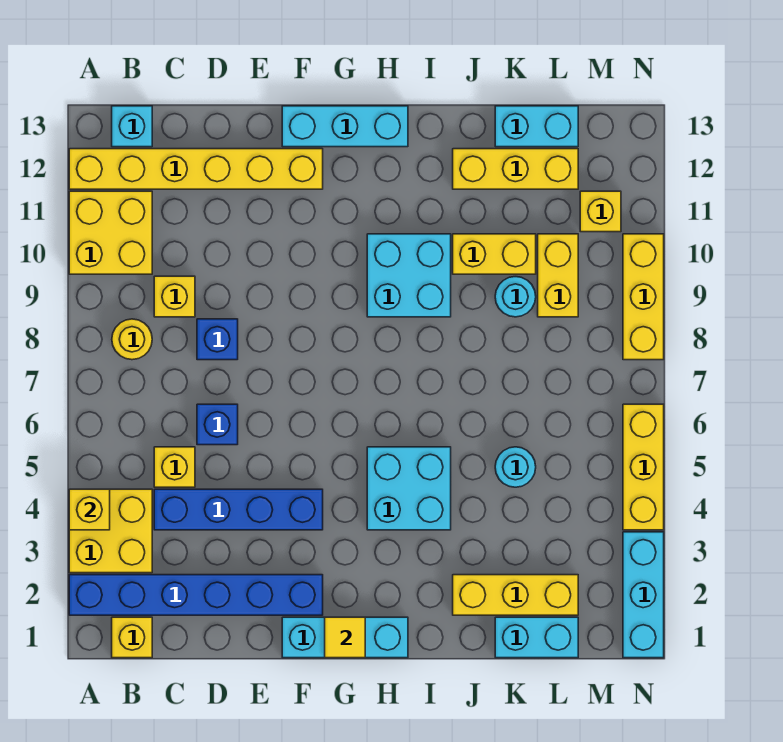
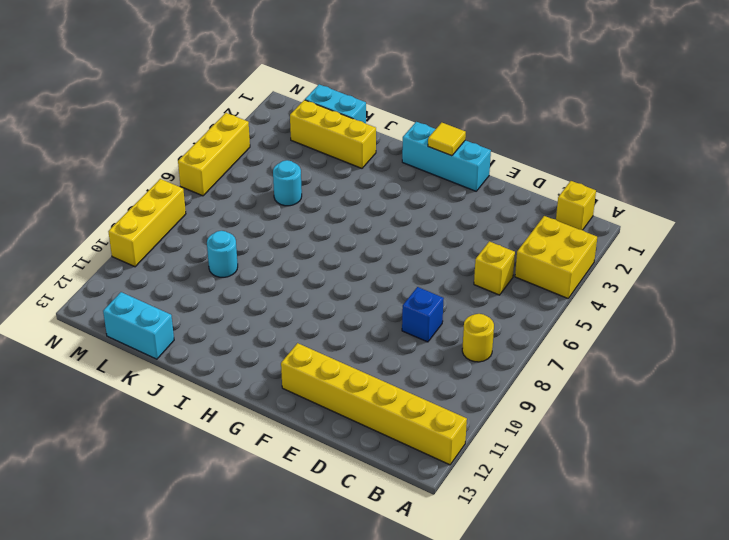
none -> blue 1x6 brick [69,575,323,615]
none -> yellow 2x2 brick [69,191,152,274]
none -> cyan 1x1 brick [112,106,152,147]
none -> blue 1x4 brick [154,489,323,530]

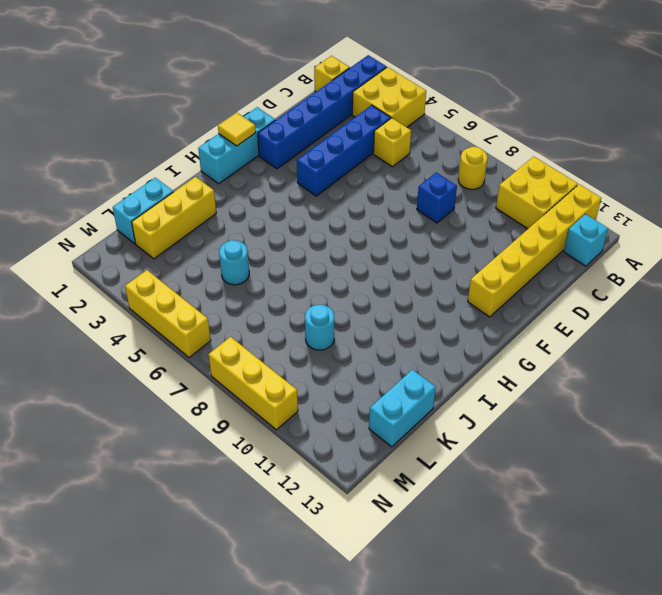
none -> yellow 1x1 brick [154,276,195,317]
none -> blue 1x1 brick [197,404,238,445]
none -> cyan 1x3 brick [282,106,408,147]
none -> cyan 2x2 brick [367,447,451,530]

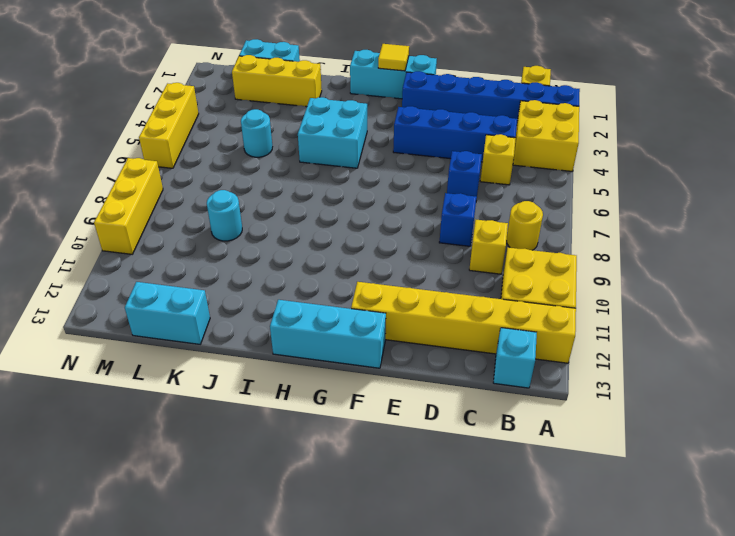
none -> cyan 2x2 brick [367,234,451,317]
none -> yellow 1x2 brick [453,234,536,274]
none -> yellow 1x3 brick [453,149,578,189]
none -> yellow 1x2 brick [538,234,578,317]

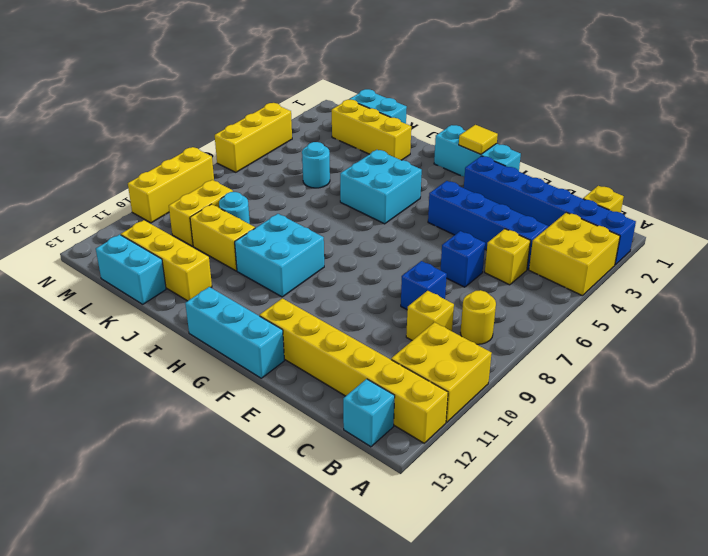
none -> yellow 1x1 brick [580,191,621,232]
none -> cyan 1x3 brick [623,532,664,658]
none -> yellow 1x1 brick [69,489,110,530]

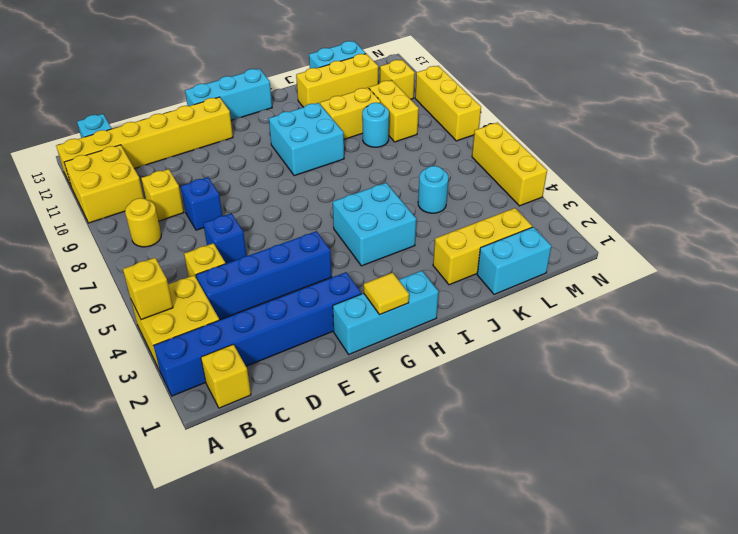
none -> cyan 1x3 brick [623,532,664,658]

